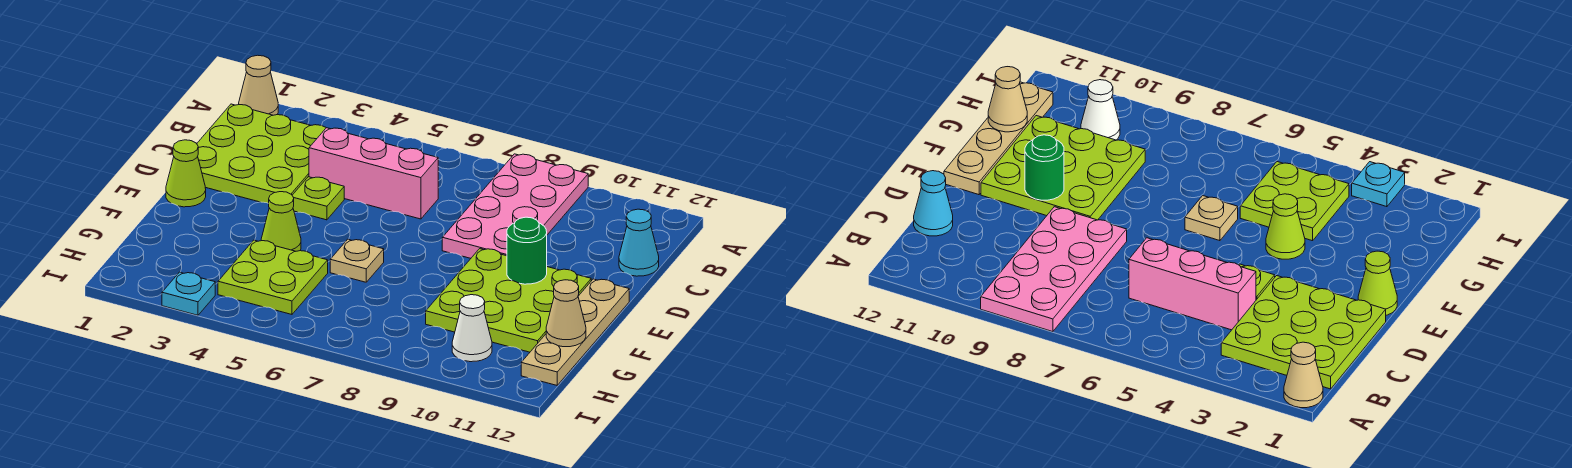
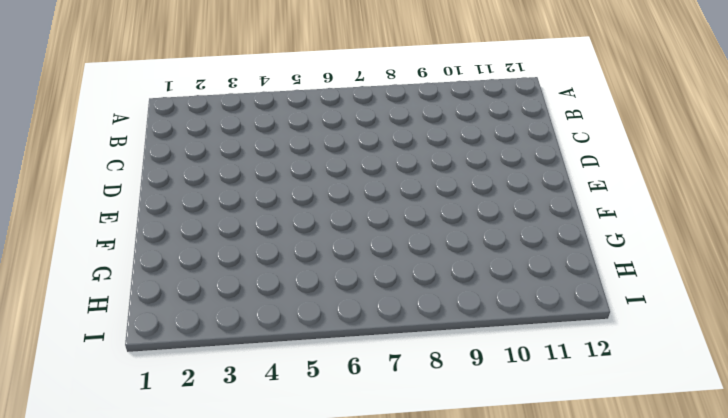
none -> tan 1x1 cone [239,55,278,115]
none -> pink 2x4 plate [442,154,588,258]
none -> lime 3x3 plate [197,104,326,204]

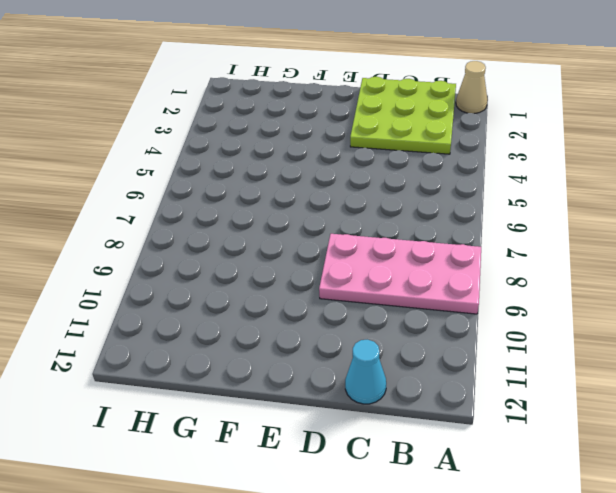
none -> pink 1x3 brick [309,128,438,219]
none -> lime 1x1 plate [292,177,344,220]
none -> lime 1x1 cone [166,140,206,207]

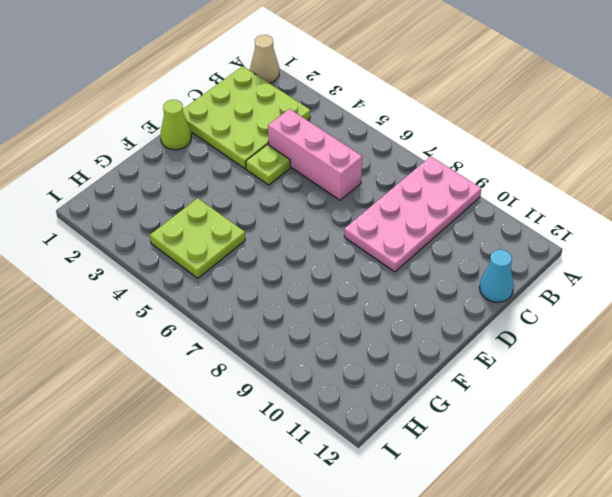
none -> lime 3x3 plate [426,249,591,352]
none -> tan 1x4 plate [521,279,629,385]
none -> lime 1x1 cone [261,192,301,251]

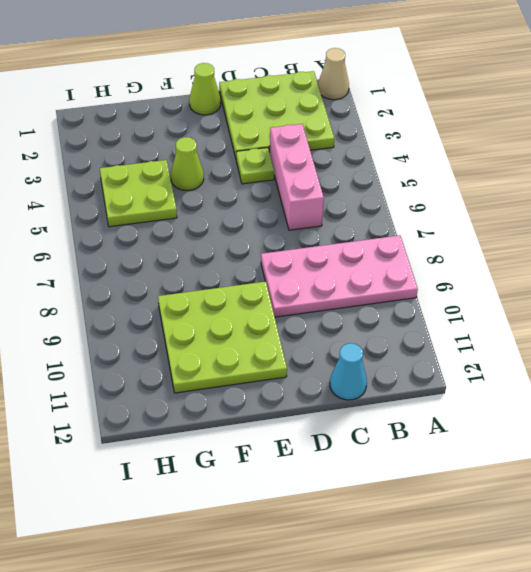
none -> tan 1x4 plate [521,279,629,385]
none -> tan 1x1 plate [330,239,384,282]
none -> white 1x1 cone [452,295,492,362]

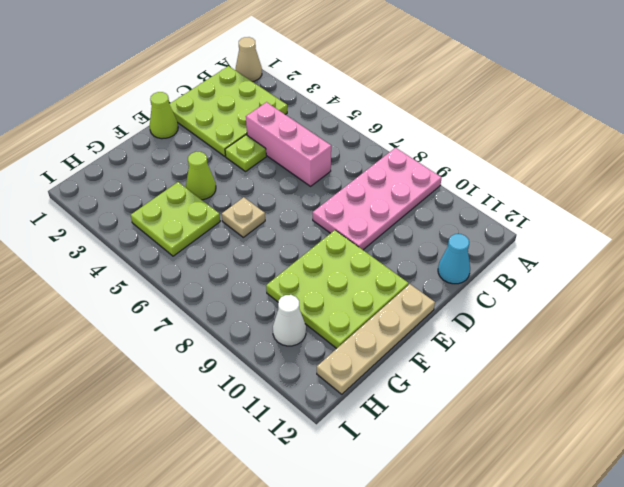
none -> cyan 1x1 plate [162,272,215,315]
none -> green 1x1 round brick [507,217,547,284]
none -> tan 1x1 cone [546,280,586,347]

